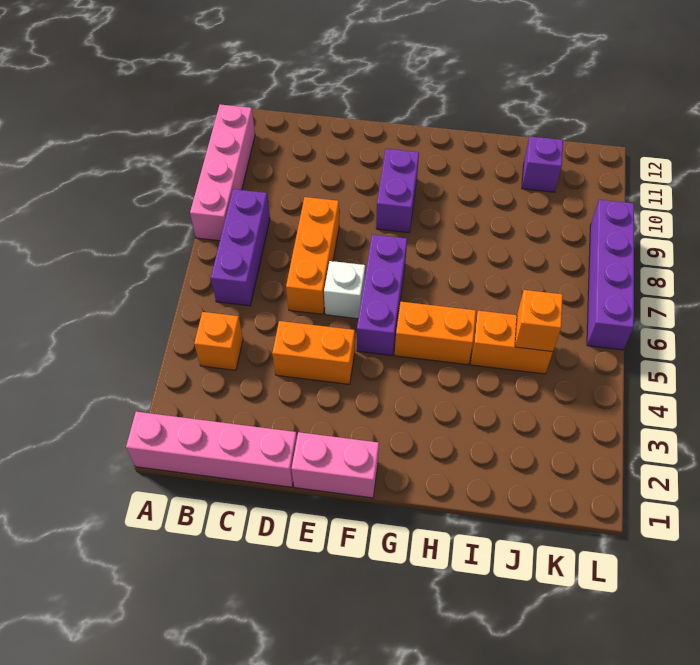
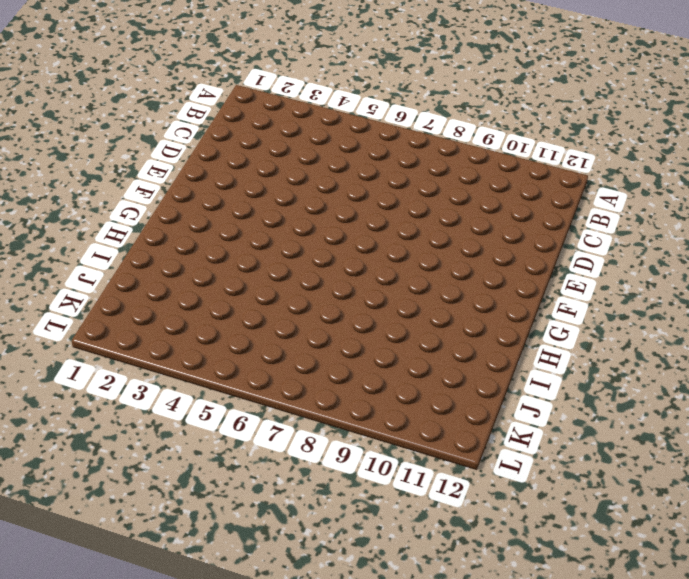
none -> pink 1x4 brick [126,412,297,487]
none -> pink 1x4 brick [190,105,255,241]
none -> orange 1x1 brick [194,312,243,370]

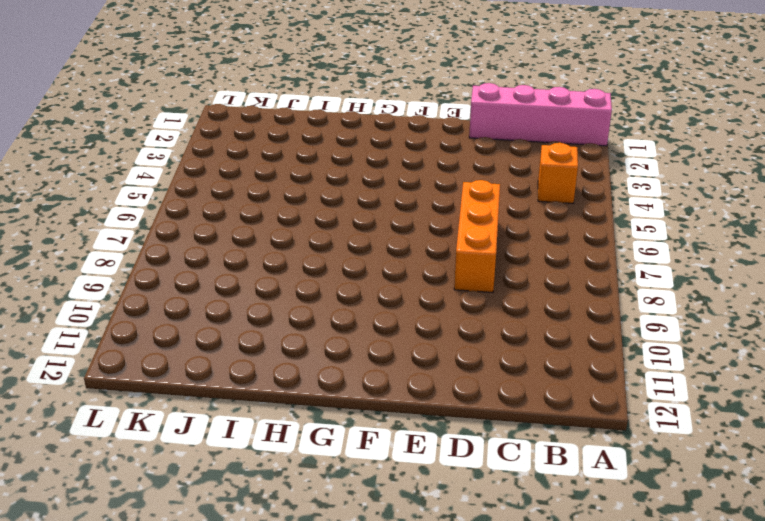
none -> pink 1x4 brick [190,105,255,241]
none -> purple 1x3 brick [211,189,270,306]
none -> orange 1x2 brick [272,321,355,384]

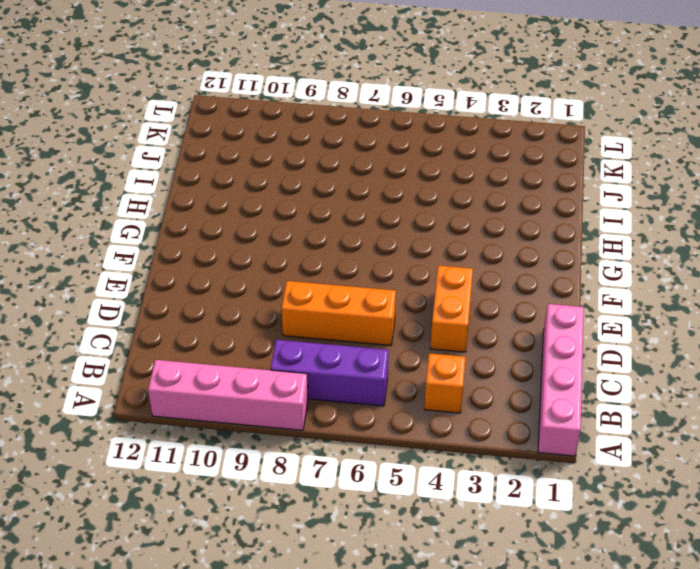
none -> pink 1x2 brick [292,432,379,498]
none -> white 1x1 brick [324,261,365,319]
none -> purple 1x3 brick [357,235,407,355]

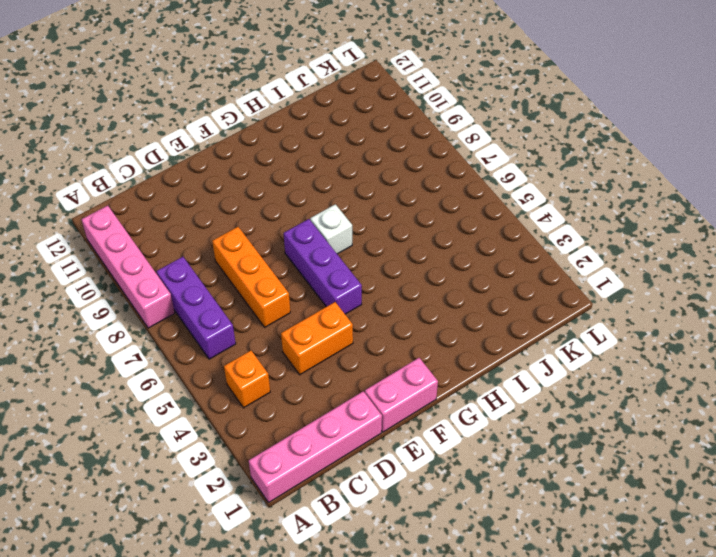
white 1x1 brick [310,204,352,254] -> white 1x1 brick moved to [324,261,365,319]
none -> purple 1x2 brick [376,149,419,233]
none -> orange 1x2 brick [395,302,476,365]
none -> orange 1x2 brick [470,311,553,374]

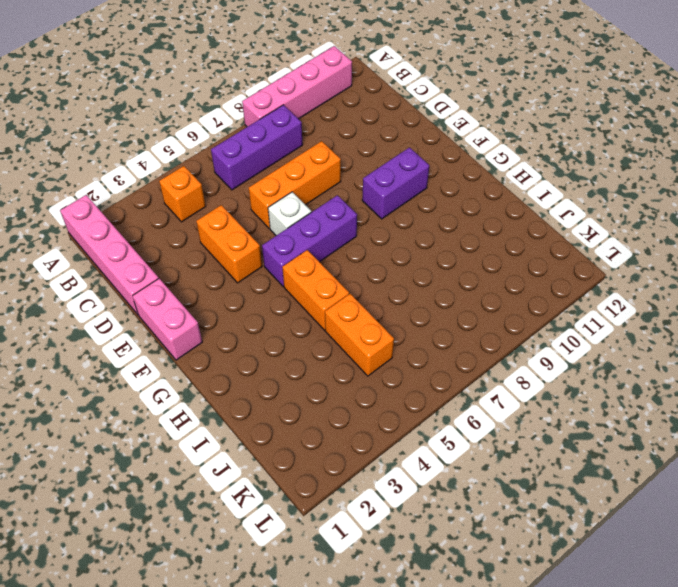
none -> purple 1x1 brick [522,137,563,192]
none -> purple 1x4 brick [587,200,634,350]
none -> orange 1x1 brick [515,290,563,352]

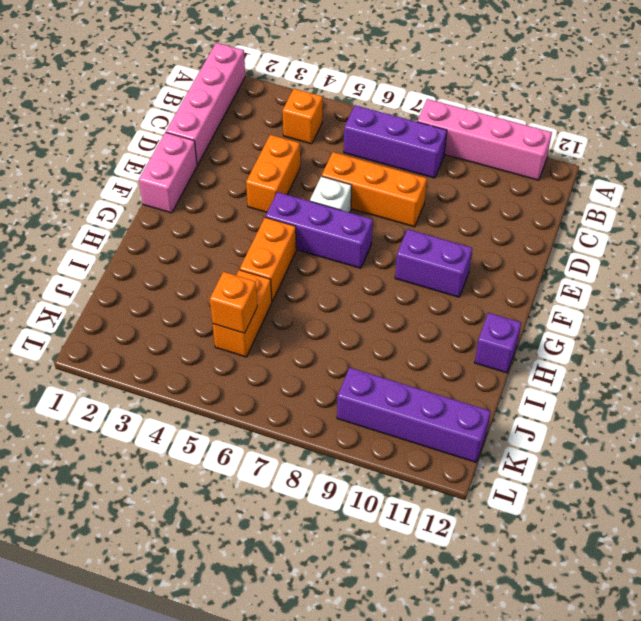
purple 1x1 brick [475,313,521,373] -> purple 1x1 brick moved to [522,137,563,192]
purple 1x4 brick [337,368,491,462] -> purple 1x4 brick moved to [587,200,634,350]

